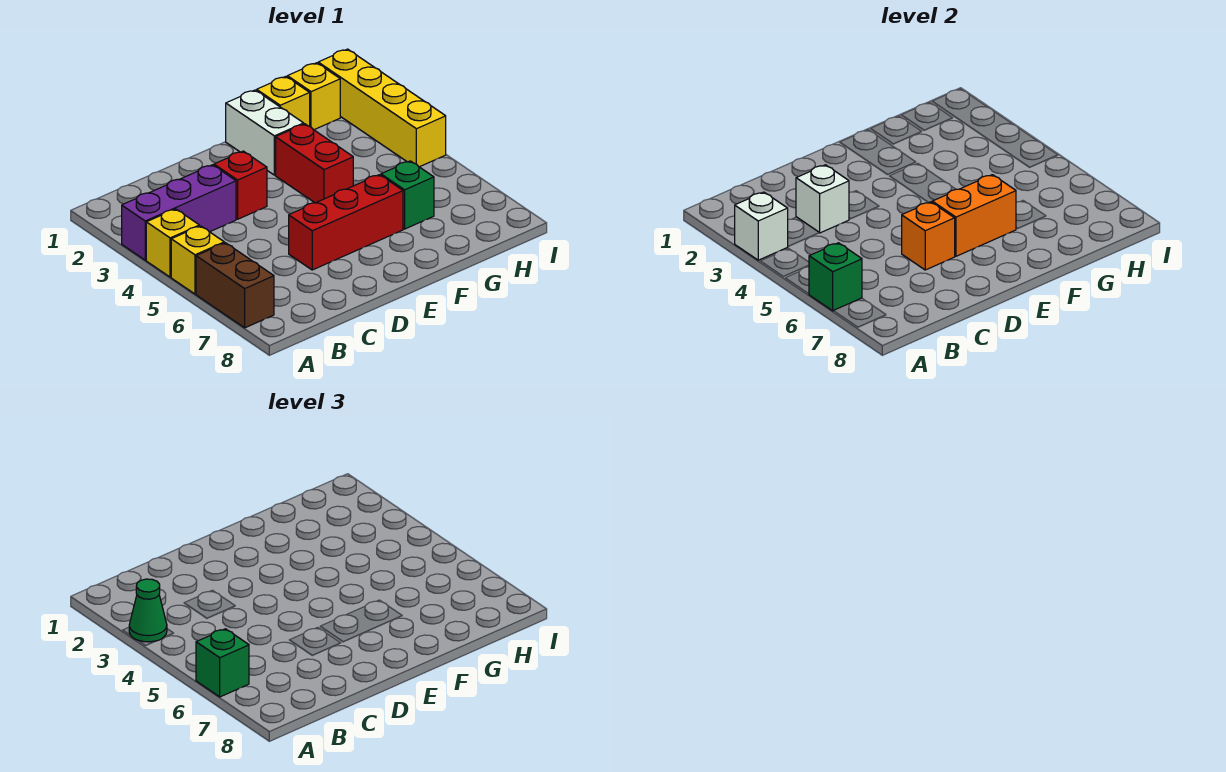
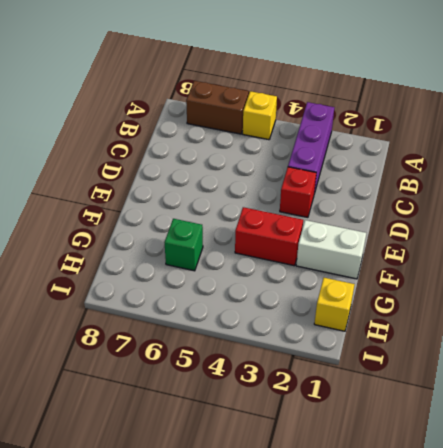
none -> yellow 1x1 brick [146,209,199,277]
none -> red 1x3 brick [289,175,403,270]
none -> yellow 1x1 brick [257,77,310,126]

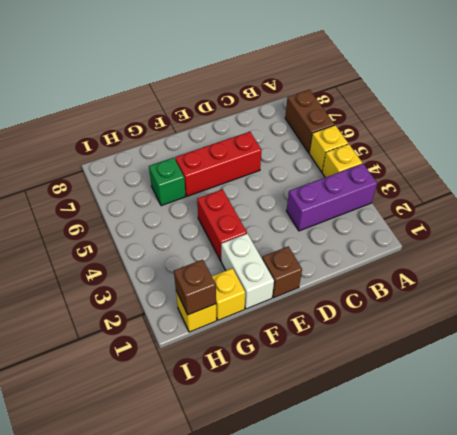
brown 1x1 brick [262,246,302,298] -> none
brown 1x1 brick [174,260,216,315] -> none
none -> red 1x1 brick [214,151,267,219]
none -> yellow 1x4 brick [318,49,446,167]
none -> white 1x1 brick [735,192,788,260]

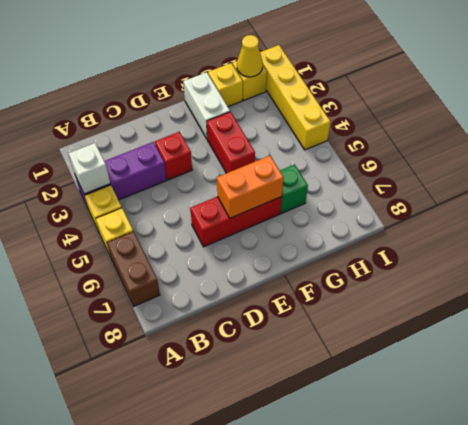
yellow 1x1 cone [237,35,263,77] -> none
none -> green 1x1 brick [809,243,862,311]
none -> white 1x1 brick [796,165,849,233]
none -> orange 1x1 brick [902,202,955,270]

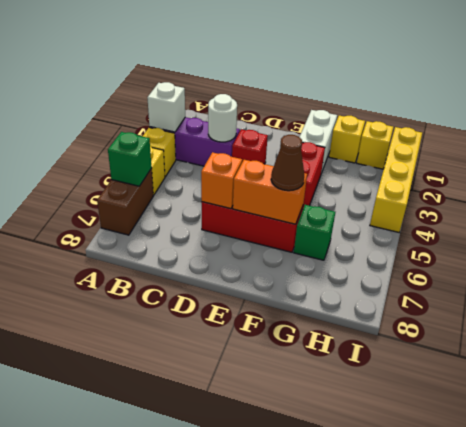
white 1x1 round brick [208,94,237,142] -> white 1x1 brick [796,165,849,233]
brown 1x1 cone [271,135,304,191] -> none
none -> green 1x1 cone [129,579,167,642]
none -> green 1x1 brick [196,629,249,697]

